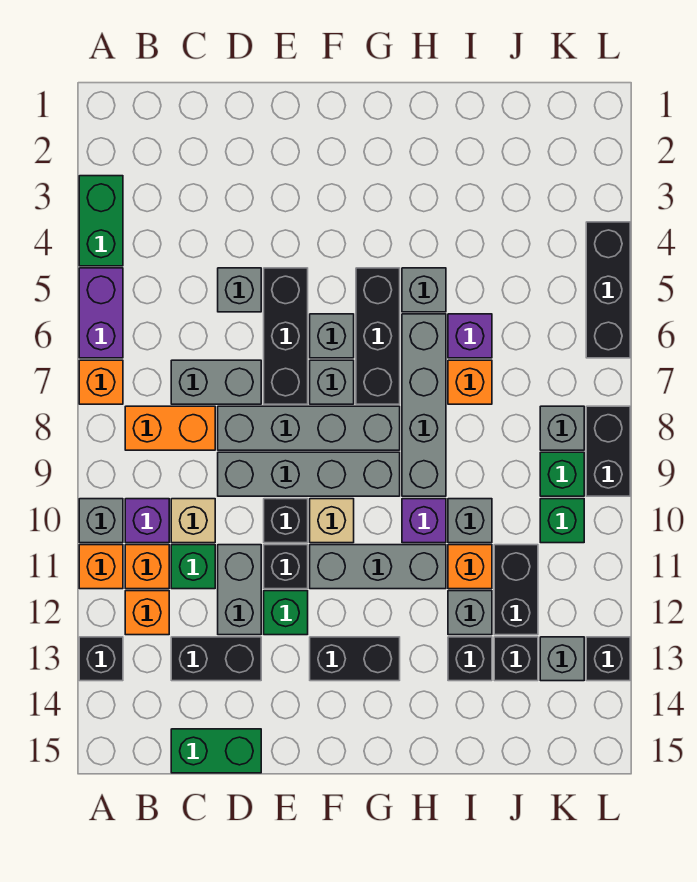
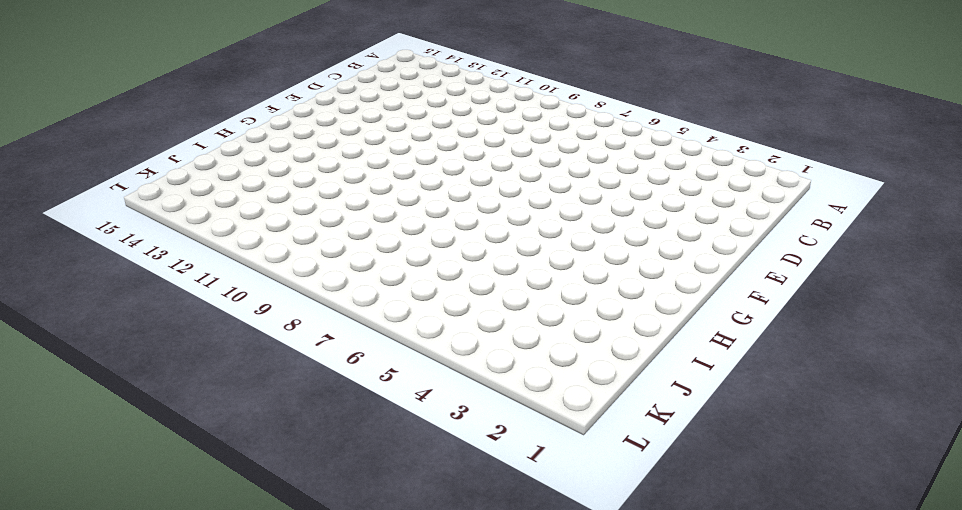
none -> green 1x2 brick [79,176,123,266]
none -> purple 1x2 brick [79,268,123,358]
none -> orange 1x1 brick [79,360,123,404]
none -> grey 1x1 brick [79,499,123,543]

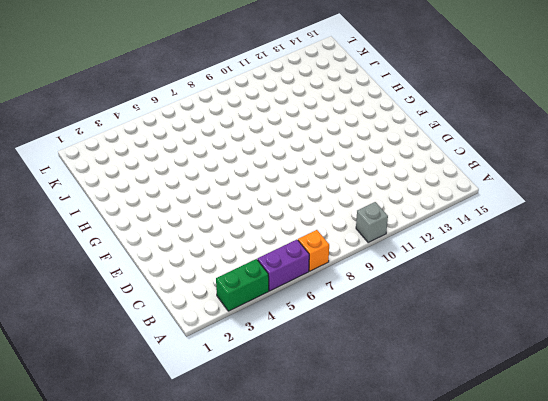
none -> orange 1x1 brick [79,545,123,589]
none -> black 1x1 brick [79,637,123,681]
none -> orange 1x2 brick [125,406,215,450]
none -> purple 1x1 brick [125,499,169,543]

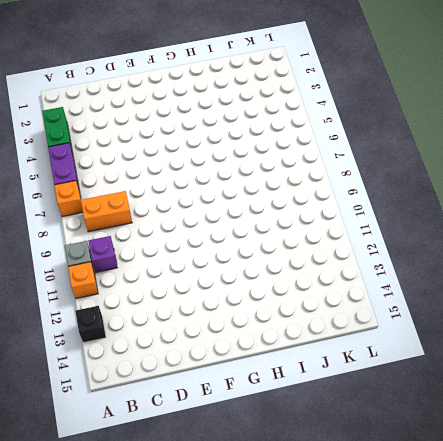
none -> orange 1x1 brick [125,545,169,589]
none -> orange 1x1 brick [125,591,169,635]
none -> grey 1x2 brick [171,360,261,404]
none -> tan 1x1 brick [171,499,215,543]

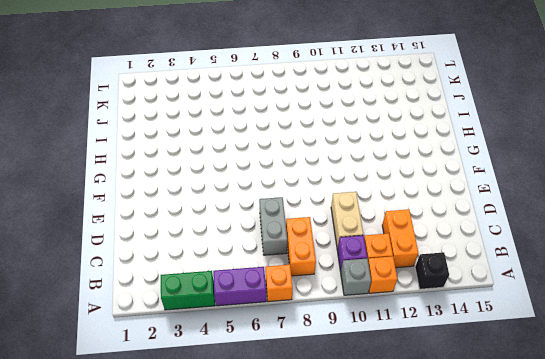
orange 1x2 brick [382,209,418,268] -> orange 1x1 brick [125,591,169,635]
tan 1x2 brick [331,192,363,249] -> tan 1x1 brick [171,499,215,543]
none -> green 1x1 brick [171,545,215,589]
none -> black 1x2 brick [171,637,261,681]
none -> green 1x2 brick [171,729,261,773]
none -> grey 1x1 brick [218,268,261,312]

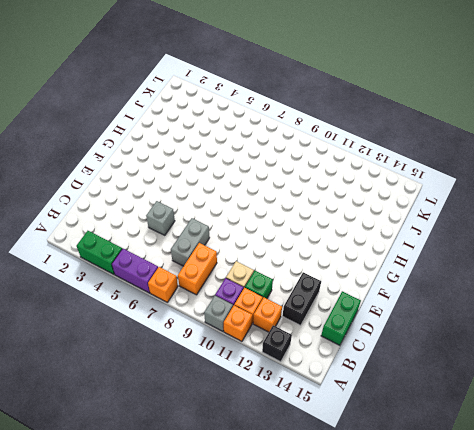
none -> grey 1x4 brick [218,406,400,450]
none -> grey 1x4 brick [218,452,400,496]
none -> grey 1x2 brick [218,545,261,635]
none -> black 1x3 brick [264,268,308,404]

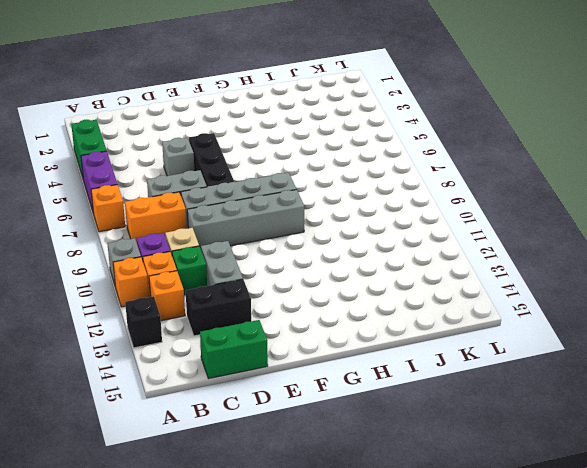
none -> black 1x1 brick [264,499,308,543]
none -> black 1x1 brick [264,545,308,589]
none -> green 1x1 brick [264,591,308,635]
none -> grey 1x1 brick [310,314,354,358]

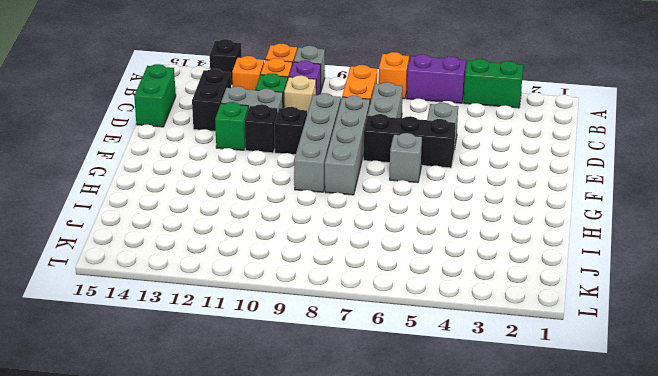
none -> grey 1x1 brick [310,360,354,404]
none -> tan 1x1 brick [310,499,354,543]
none -> grey 1x3 brick [310,545,446,589]
none -> black 1x2 brick [310,637,400,681]

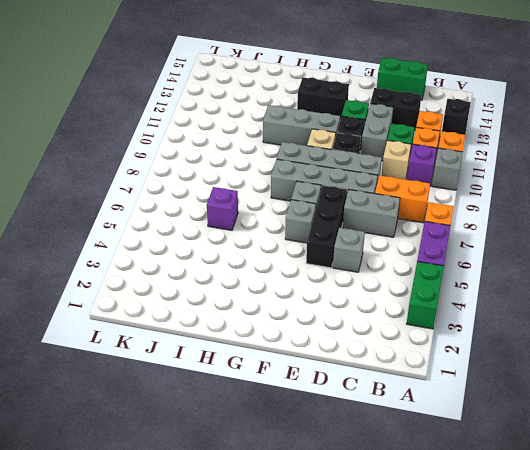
none -> black 1x3 brick [356,268,400,404]
none -> grey 1x1 brick [402,268,446,312]
none -> grey 1x4 brick [402,314,446,496]
none -> purple 1x1 brick [402,499,446,543]

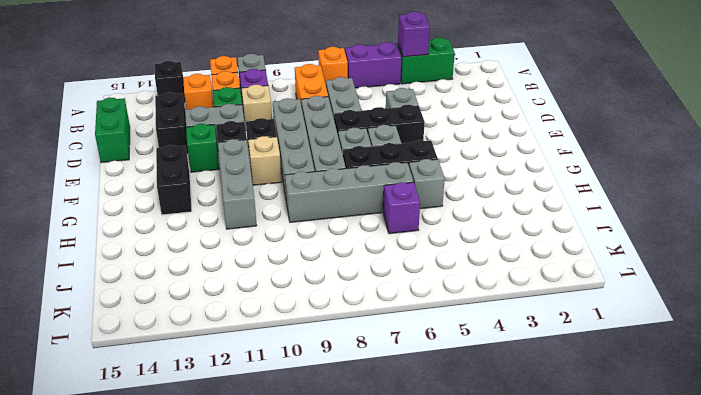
purple 1x1 brick [398,12,430,57] -> purple 1x1 brick moved to [402,499,446,543]
none -> orange 1x1 brick [448,360,492,404]
none -> grey 1x1 brick [448,499,492,543]
none -> orange 1x1 brick [448,545,492,589]
none -> grey 1x1 brick [448,591,492,635]

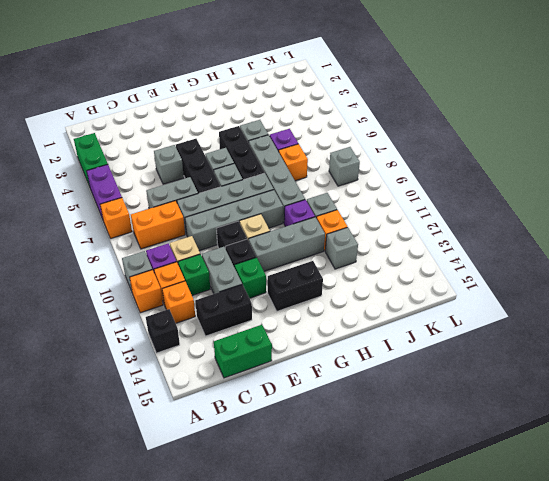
none -> black 1x1 brick [448,637,492,681]
none -> black 1x2 brick [494,545,538,635]
none -> black 1x1 brick [494,637,538,681]
none -> green 1x1 brick [540,452,584,496]

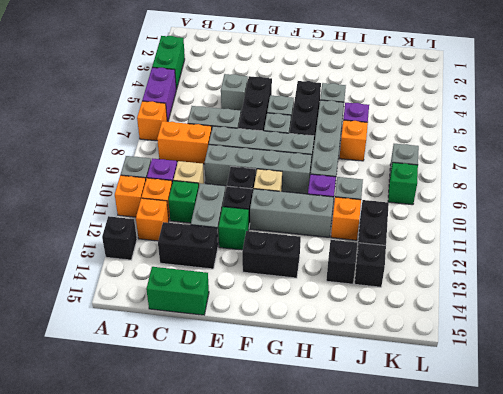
none -> grey 1x1 brick [448,591,492,635]
none -> green 1x1 brick [540,499,584,543]
none -> grey 1x1 brick [540,637,584,681]
none -> black 1x3 brick [586,222,630,358]

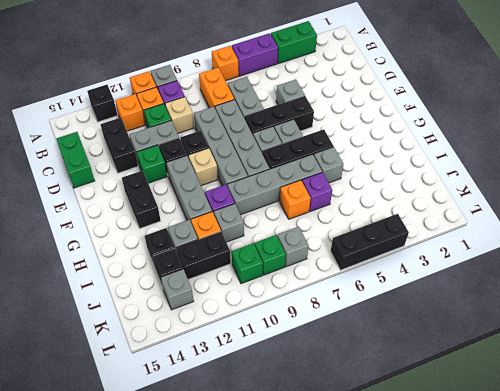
none -> black 1x2 brick [586,406,630,496]
none -> black 1x1 brick [586,637,630,681]

